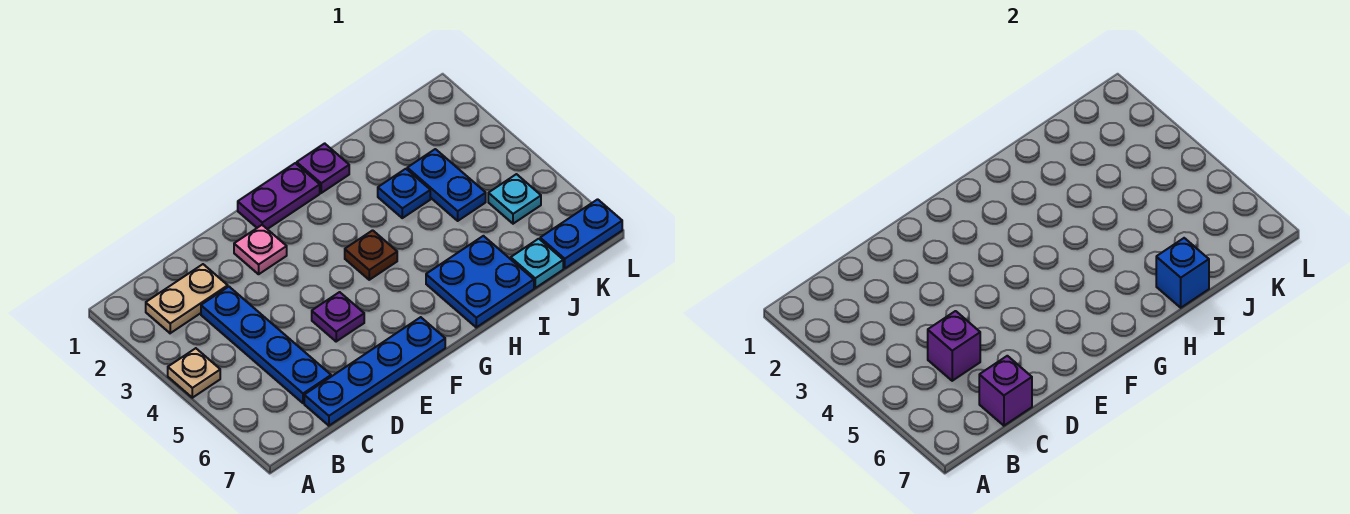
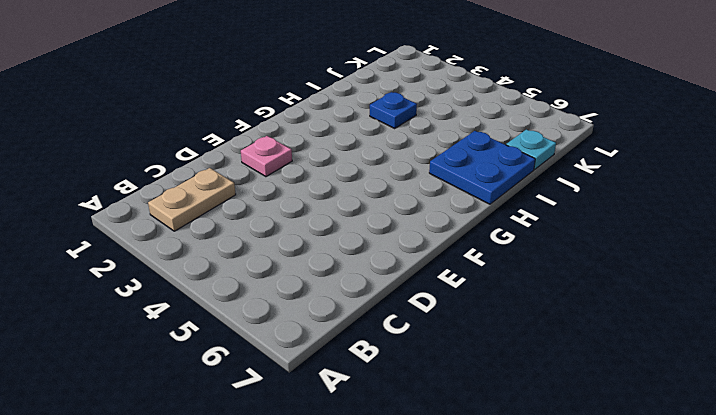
none -> tan 1x1 plate [168,348,220,398]
none -> blue 1x4 plate [201,287,331,403]
none -> blue 1x4 plate [304,317,445,426]

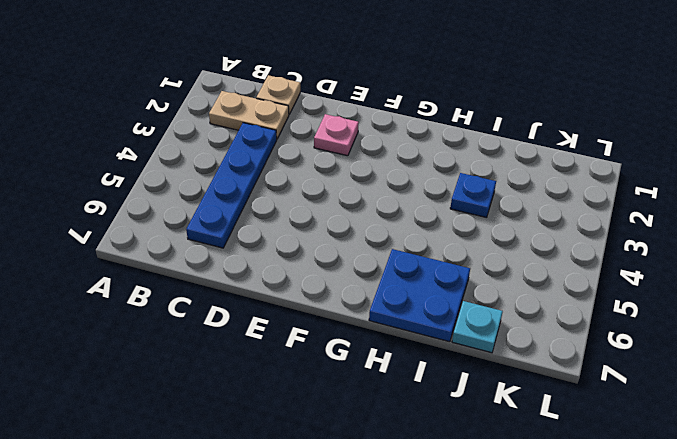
tan 1x1 plate [256,75,300,114] -> tan 1x1 plate moved to [168,348,220,398]
none -> blue 1x4 plate [304,317,445,426]
none -> purple 1x1 plate [312,292,364,341]
none -> purple 1x2 plate [238,163,320,229]

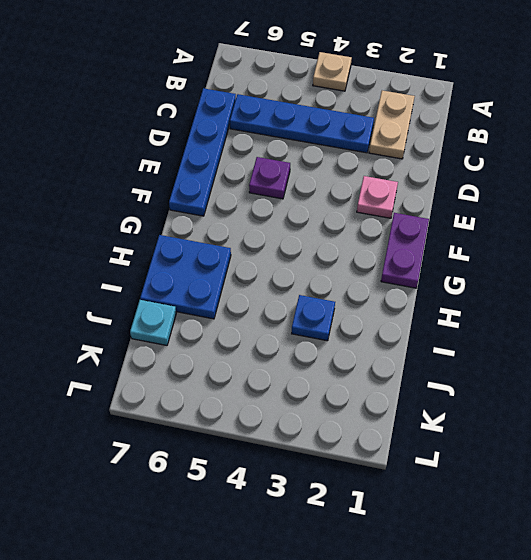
none -> brown 1x1 plate [345,230,397,280]
none -> purple 1x1 plate [297,143,349,193]
none -> blue 1x2 plate [407,149,486,221]

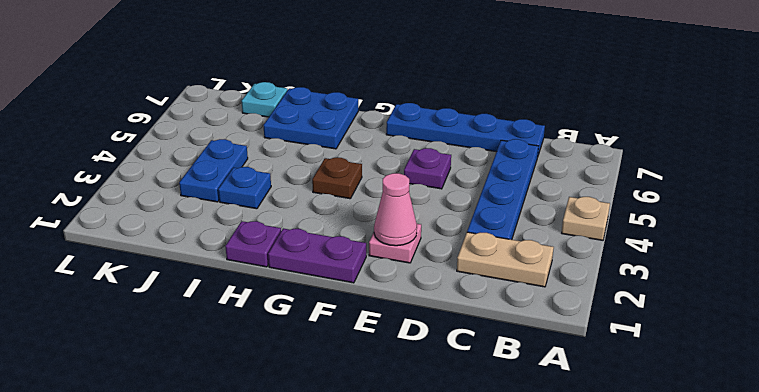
pink 1x1 cone [374,173,417,246] -> none
none -> cyan 1x1 plate [488,174,541,224]
none -> blue 1x2 plate [540,199,622,268]
none -> purple 1x1 brick [928,311,980,381]

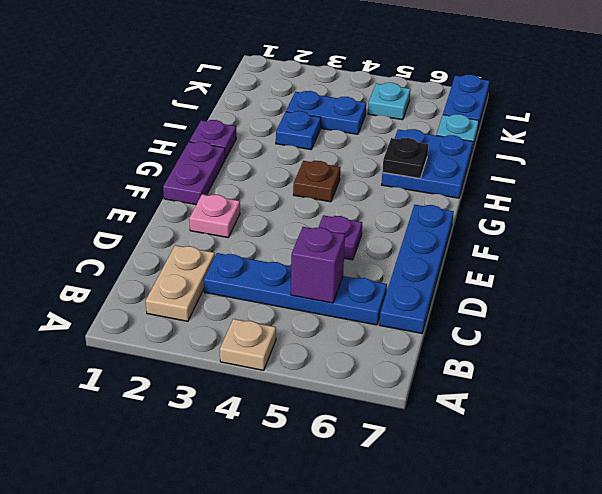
black 1x1 plate [382,138,429,178] -> none
none -> purple 1x1 brick [979,356,1032,426]
none -> blue 1x1 brick [1156,238,1209,308]

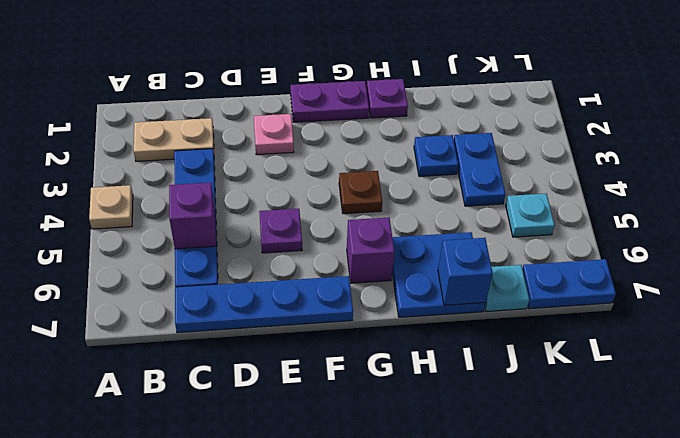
purple 1x1 brick [347,217,394,283] -> purple 1x1 brick moved to [979,356,1032,426]

